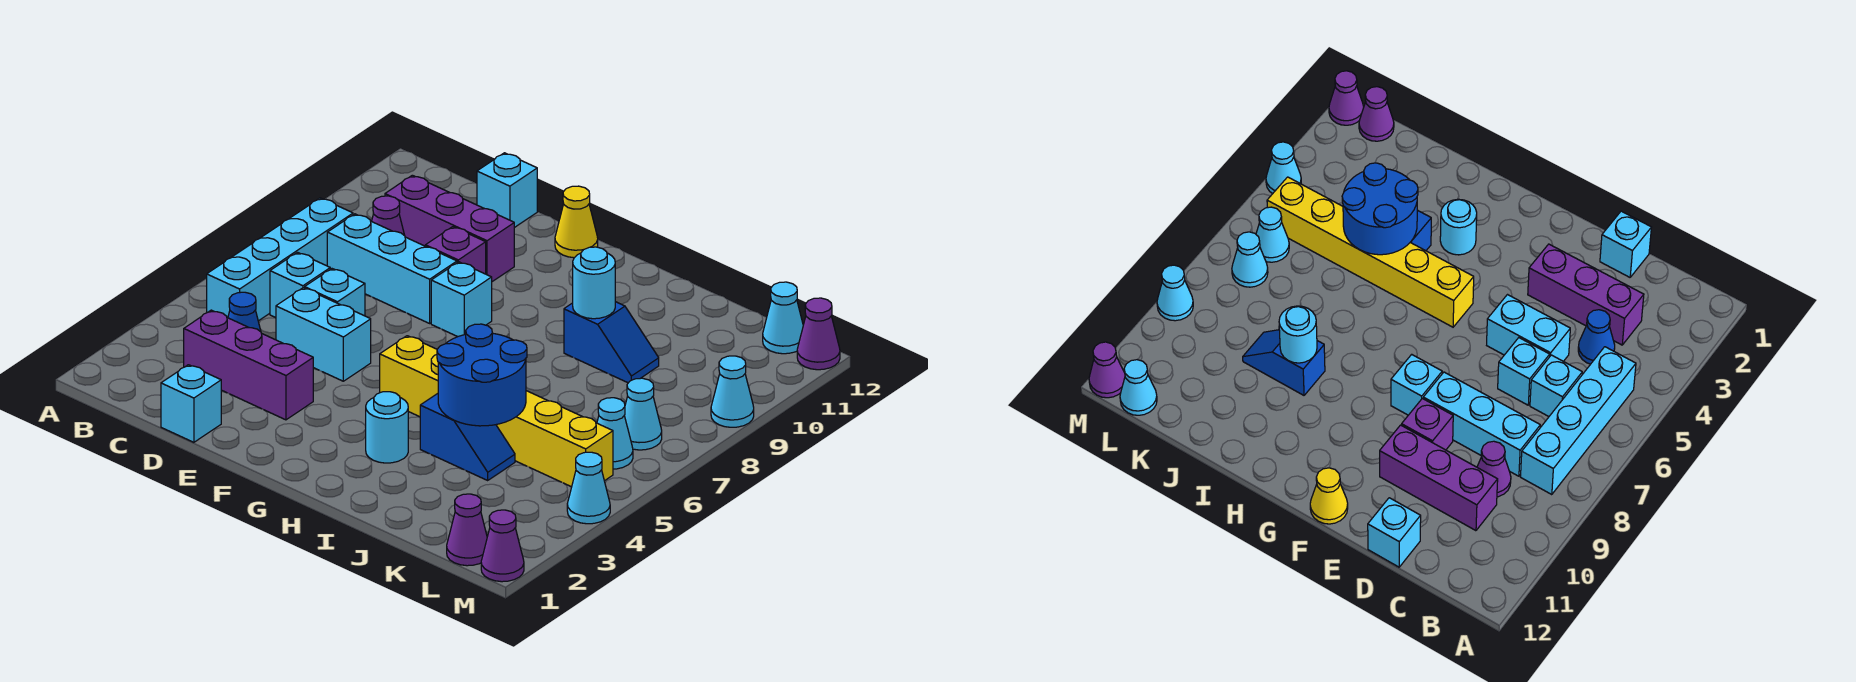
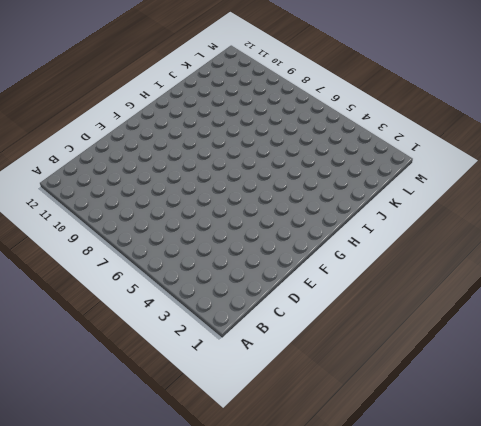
none -> cyan 1x4 brick [207,198,353,321]
none -> purple 1x3 brick [184,310,313,420]
none -> blue 1x1 cone [228,292,261,332]

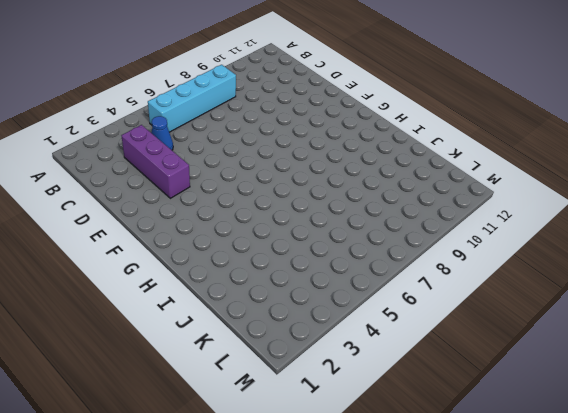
none -> cyan 1x1 brick [270,252,330,318]
none -> cyan 1x3 brick [327,214,457,323]
none -> purple 1x1 cone [372,196,405,236]

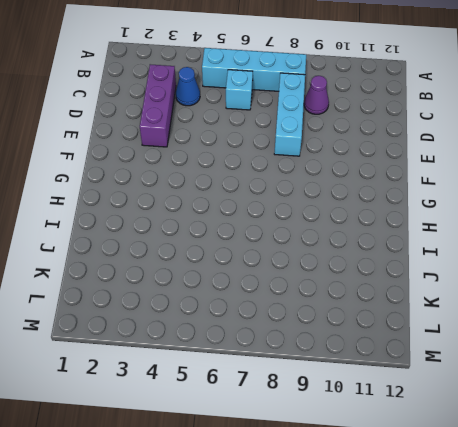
none -> purple 1x3 brick [385,175,514,282]
none -> cyan 1x1 brick [161,365,221,442]
none -> cyan 1x2 brick [276,288,371,381]

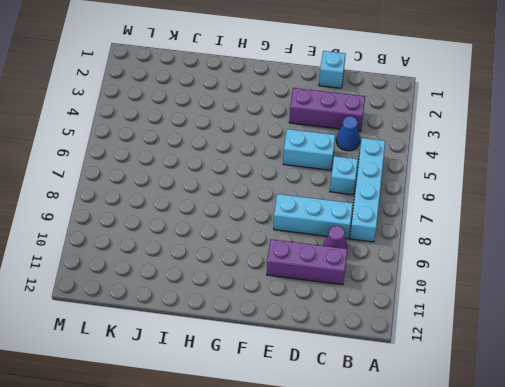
none -> cyan 1x1 brick [305,269,365,316]
none -> cyan 1x1 brick [477,153,537,228]
none -> purple 1x1 brick [425,227,486,274]

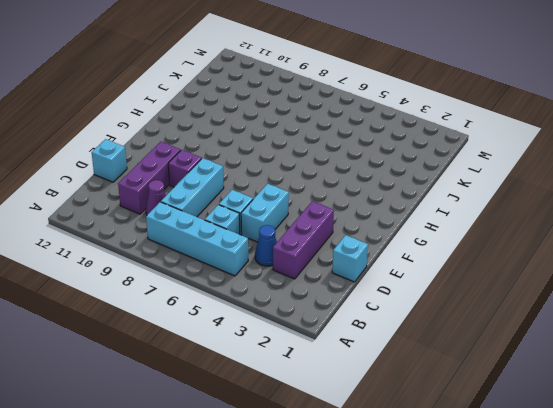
none -> cyan 1x1 brick [431,262,492,337]
none -> yellow 1x1 cone [555,186,598,258]
none -> yellow 1x6 brick [380,336,613,487]

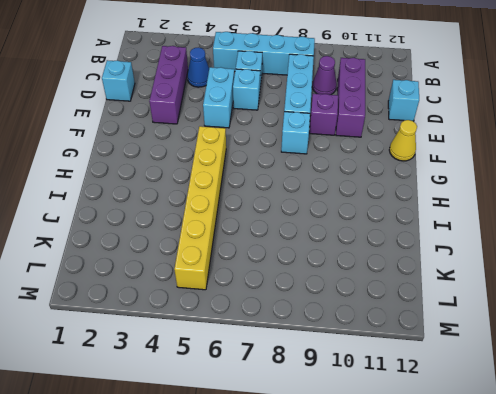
none -> cyan 1x1 round brick [366,392,408,463]
none -> blue 1x2 slope [420,394,515,480]
none -> blue 1x2 slope [564,302,659,383]

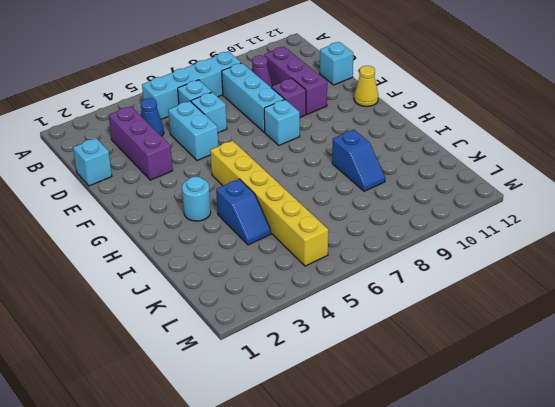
none -> purple 1x1 cone [447,494,487,566]
none -> cyan 1x1 cone [597,398,633,469]
none -> cyan 1x1 cone [624,378,662,450]

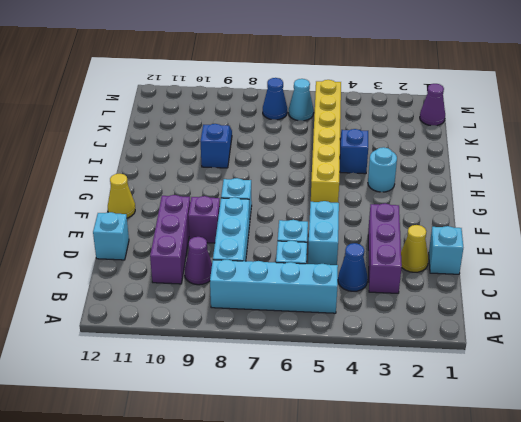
yellow 1x1 cone [401,225,428,272] -> none
blue 1x1 cone [263,78,287,120] -> cyan 1x1 cone [624,378,662,450]
none -> cyan 1x1 cone [763,282,803,354]
none -> purple 1x1 cone [481,510,524,582]
none -> cyan 1x1 cone [567,452,610,524]

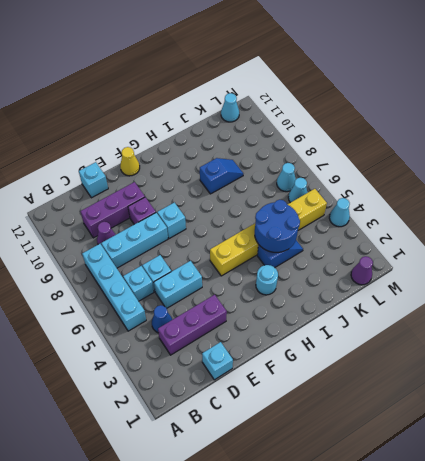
none -> purple 1x1 cone [481,510,524,582]
none -> cyan 1x1 cone [711,356,754,427]
none -> purple 1x1 cone [797,298,840,370]

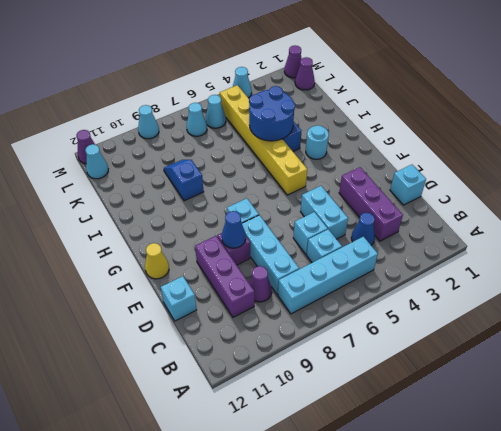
blue 1x1 cone [222,211,246,248] -> none
none -> cyan 1x1 round brick [573,247,615,319]

